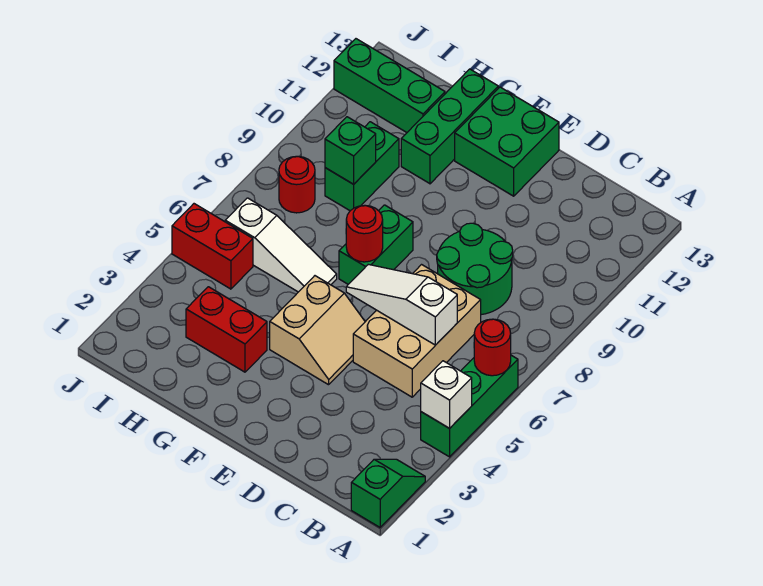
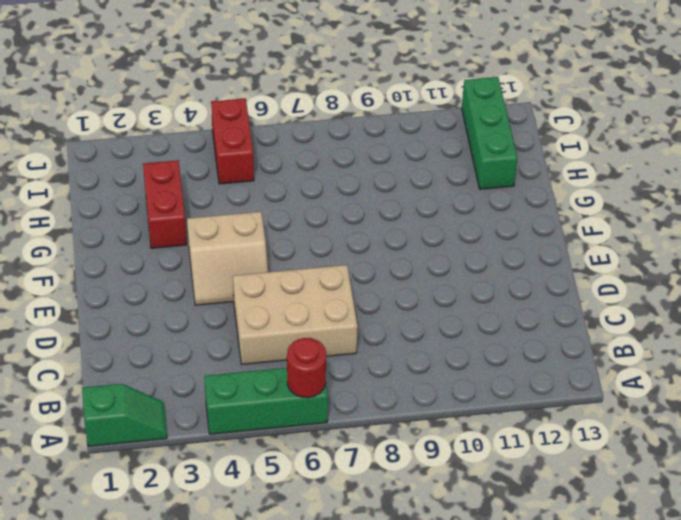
none -> green 2x2 round brick [437,223,513,315]
none -> green 2x2 brick [455,87,559,196]
none -> green 1x2 brick [339,205,413,284]

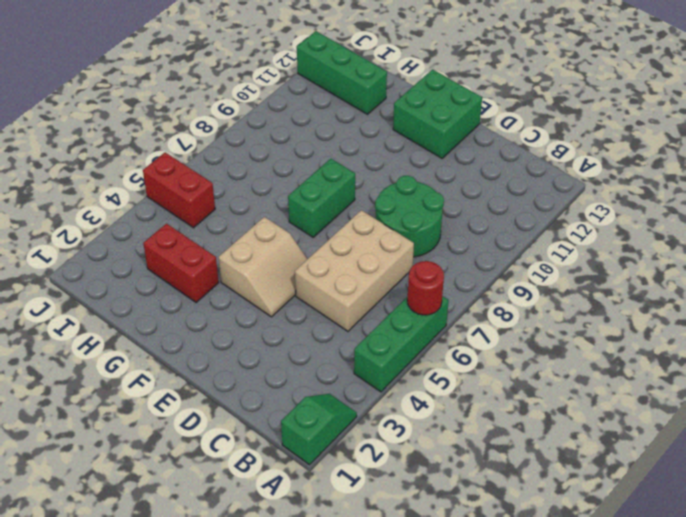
none -> white 1x3 slope [225,198,337,292]
none -> green 1x3 brick [401,69,498,184]
none -> green 1x2 brick [325,122,399,211]

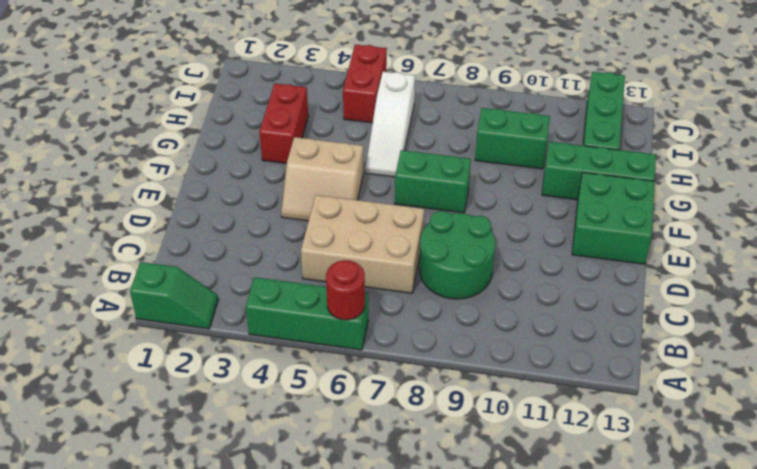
none -> red 1x1 round brick [279,156,315,213]
none -> white 1x1 brick [421,361,472,428]
none -> white 1x3 slope [346,264,457,345]

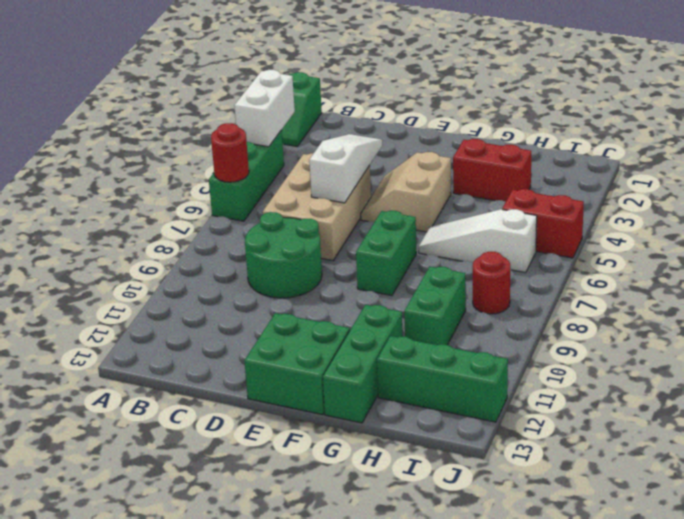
white 1x2 brick [234,70,295,147] -> white 1x1 brick [421,361,472,428]
white 1x3 slope [309,134,382,203] -> white 1x3 slope turned to [346,264,457,345]
none -> red 1x1 round brick [346,205,383,262]
none -> green 1x1 brick [325,117,376,184]

